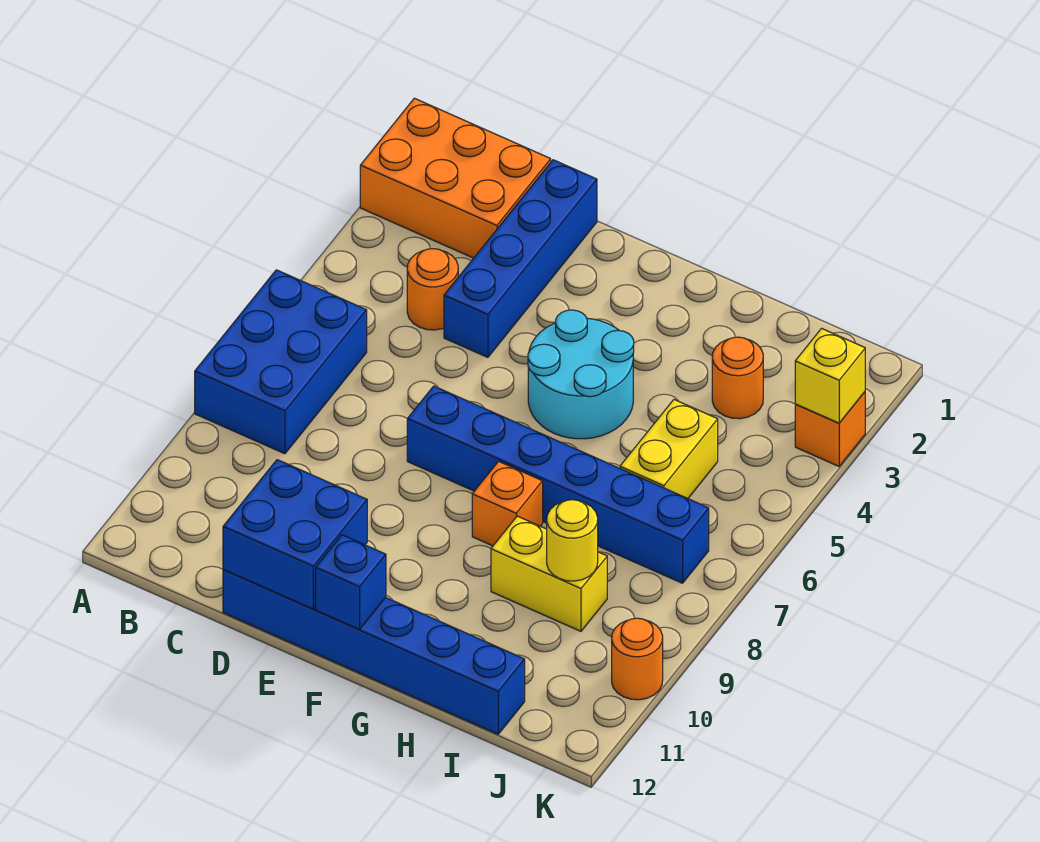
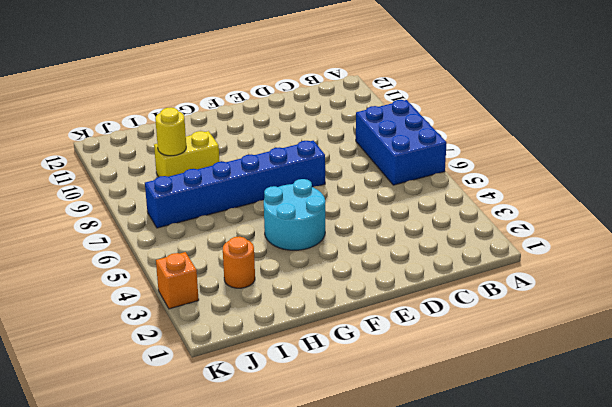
none -> orange 2x3 brick [360,98,551,258]
none -> orange 1x1 round brick [407,249,458,330]
none -> blue 1x4 brick [444,160,597,357]

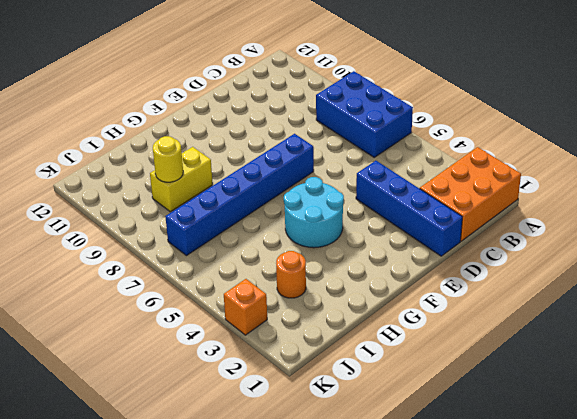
none -> orange 1x1 round brick [407,249,458,330]
none -> blue 1x6 brick [223,570,525,734]
none -> orange 1x1 brick [472,461,543,546]

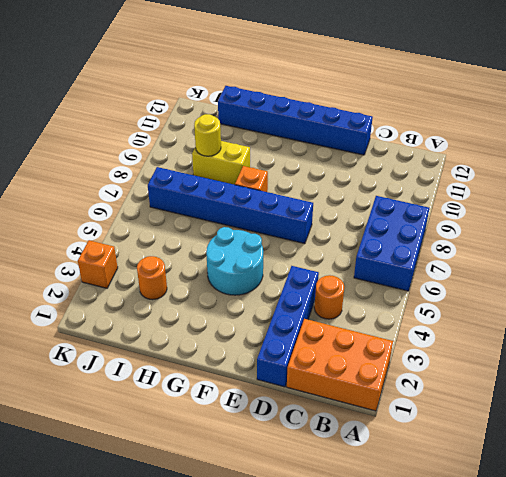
none -> yellow 1x2 brick [620,400,718,498]
none -> orange 1x1 round brick [612,618,663,700]
none -> blue 2x2 brick [223,460,367,609]

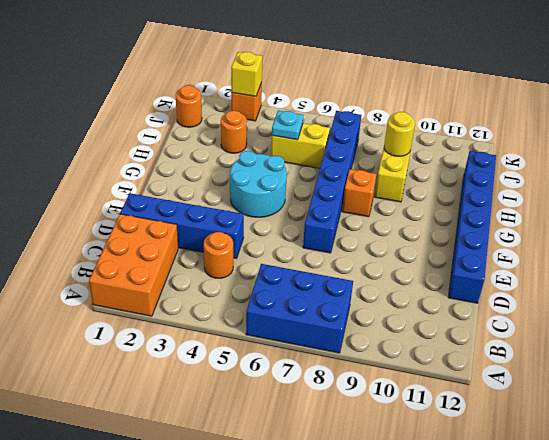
cyan 1x1 plate [272,111,304,140] -> none
orange 1x1 round brick [176,85,202,127] -> orange 1x1 round brick moved to [612,618,663,700]
none -> blue 2x2 brick [223,460,367,609]
none -> blue 1x1 brick [316,535,386,630]

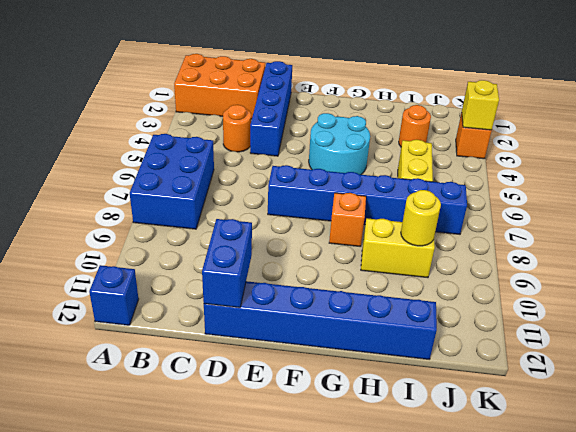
blue 1x1 brick [89,265,139,325] -> blue 1x1 brick moved to [316,535,386,630]
blue 1x2 brick [202,219,252,308] -> blue 2x2 brick [223,460,367,609]
none -> orange 1x1 round brick [612,618,663,700]

